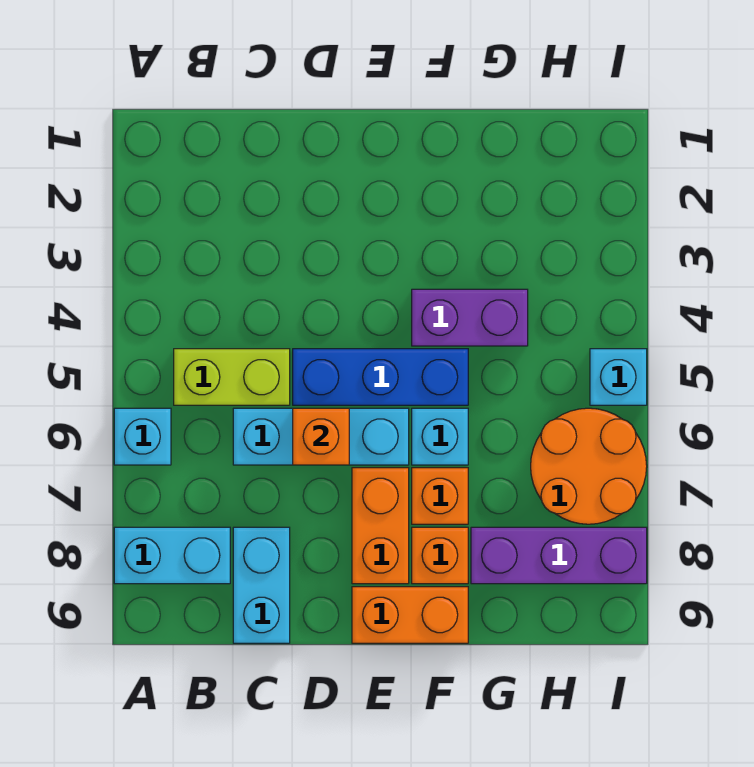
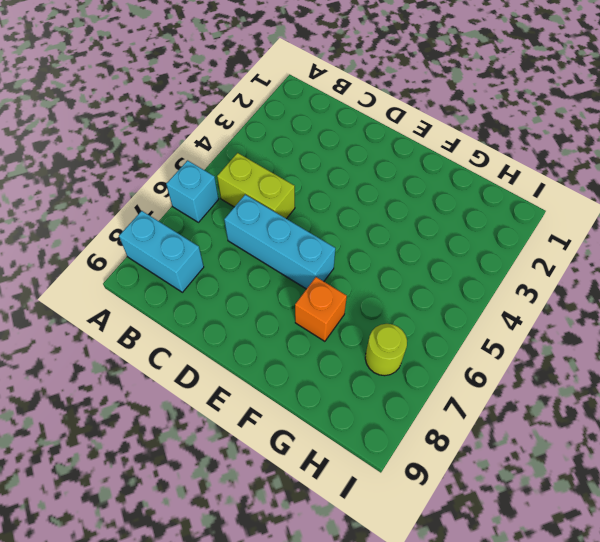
lime 1x1 round brick [365,324,407,376] -> orange 2x2 round brick [531,408,647,524]
none -> cyan 1x2 brick [233,527,290,643]
none -> blue 1x3 brick [293,349,468,405]
none -> orange 1x2 brick [352,468,409,584]

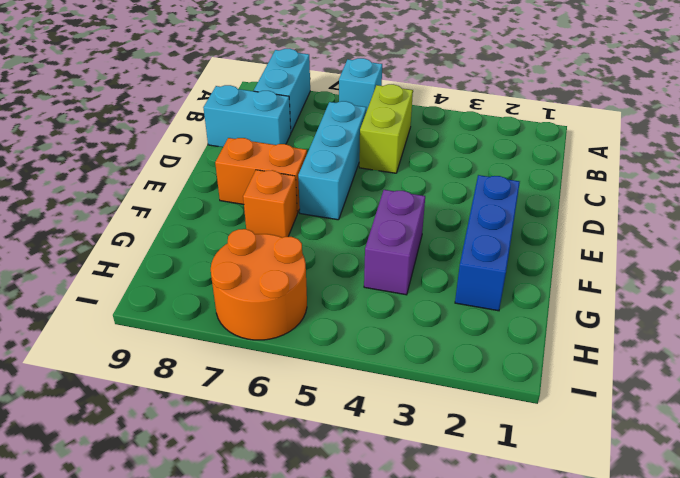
blue 1x3 brick [455,175,520,311] -> blue 1x3 brick moved to [293,349,468,405]
none -> orange 1x2 brick [352,587,468,643]
none -> cyan 1x1 brick [412,408,468,465]
none -> orange 1x1 brick [412,527,468,584]

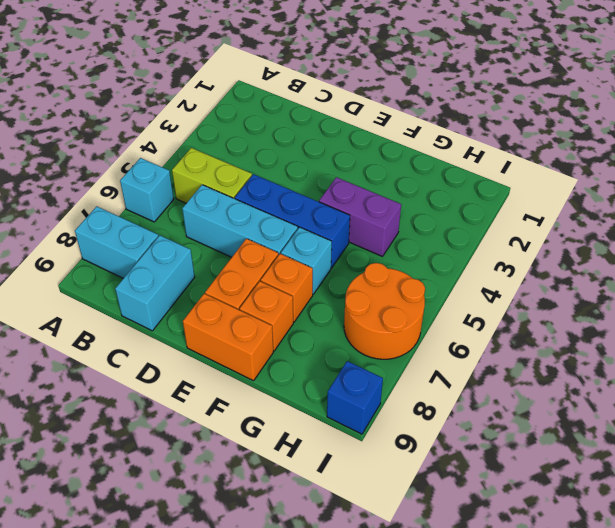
blue 1x1 brick [327,361,383,434] -> none
none -> purple 1x3 brick [471,527,647,584]
none -> cyan 1x1 brick [590,349,647,405]
none -> orange 1x1 brick [293,408,349,465]

